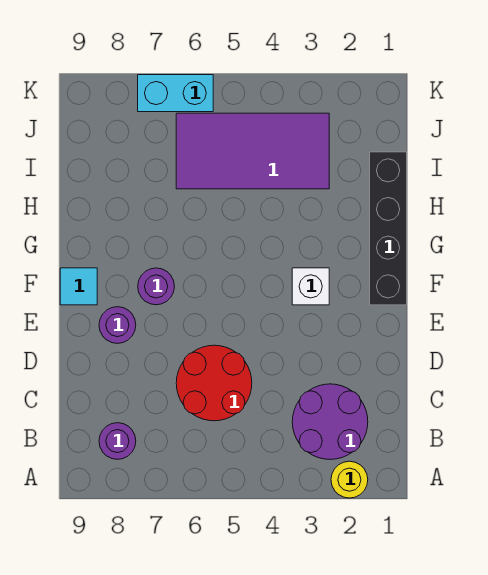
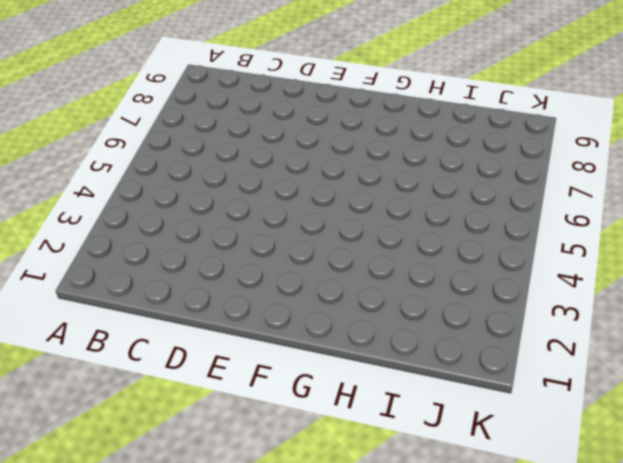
none -> yellow 1x1 round brick [331,461,368,498]
none -> purple 2x2 round brick [292,384,368,460]

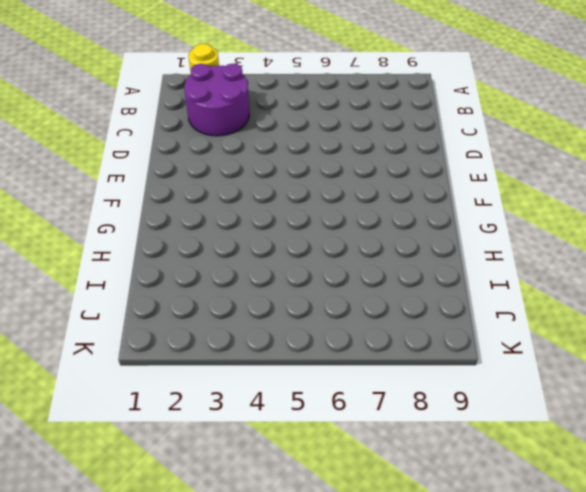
none -> purple 1x1 round brick [99,423,136,459]
none -> red 2x2 round brick [176,345,252,421]

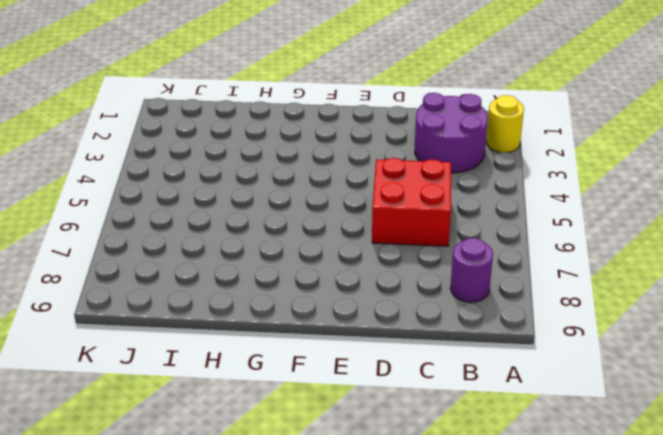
red 2x2 brick [372,158,451,246] -> red 2x2 round brick [176,345,252,421]
none -> purple 1x1 round brick [99,307,136,343]
none -> black 1x4 brick [370,152,407,305]

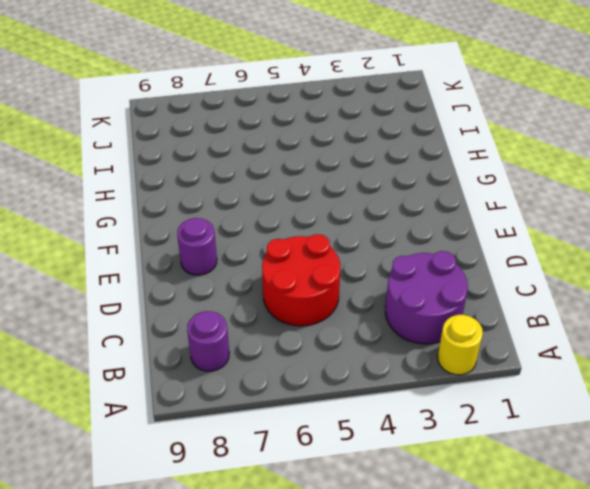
none -> black 1x4 brick [370,152,407,305]
none -> white 1x1 brick [292,268,329,305]

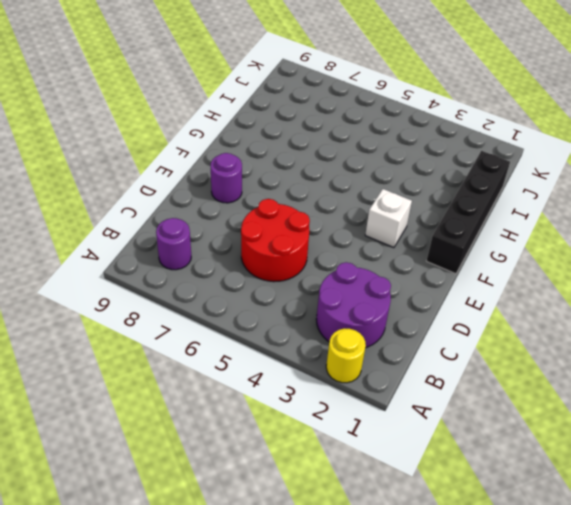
none -> purple 1x1 round brick [138,268,175,305]
none -> cyan 1x1 tile [60,268,97,305]

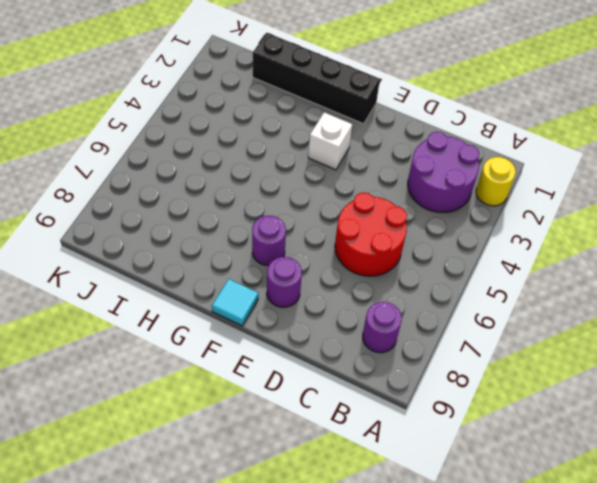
none -> purple 2x4 tile [176,113,329,189]
none -> cyan 1x2 brick [138,75,213,112]

